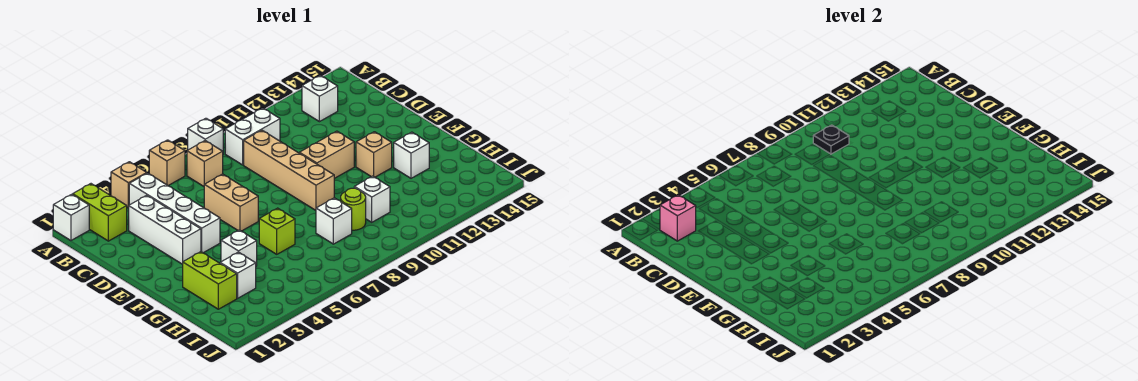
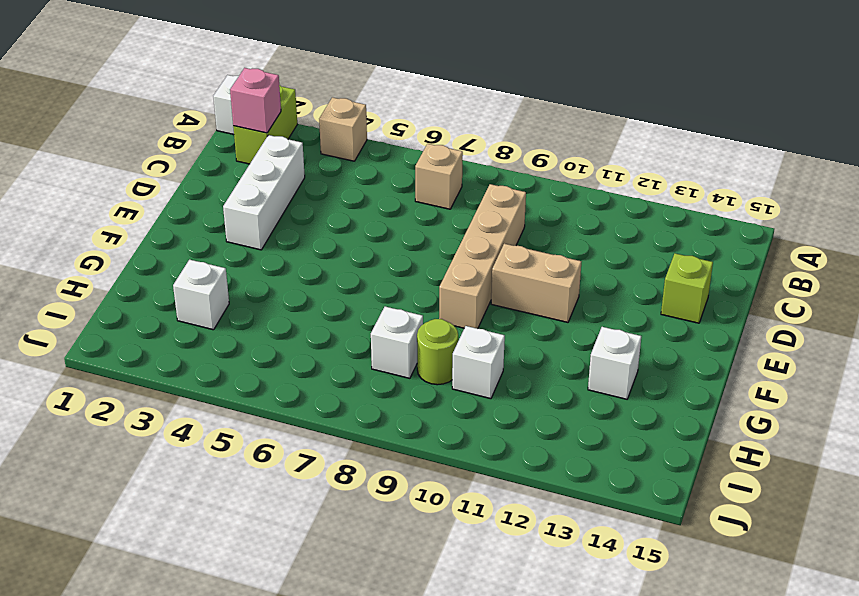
lime 1x1 brick [661,253,713,323] -> lime 1x1 brick moved to [259,208,295,254]
none -> tan 1x1 brick [149,140,185,185]
none -> white 1x1 brick [188,118,223,151]
none -> white 1x4 brick [129,173,220,253]

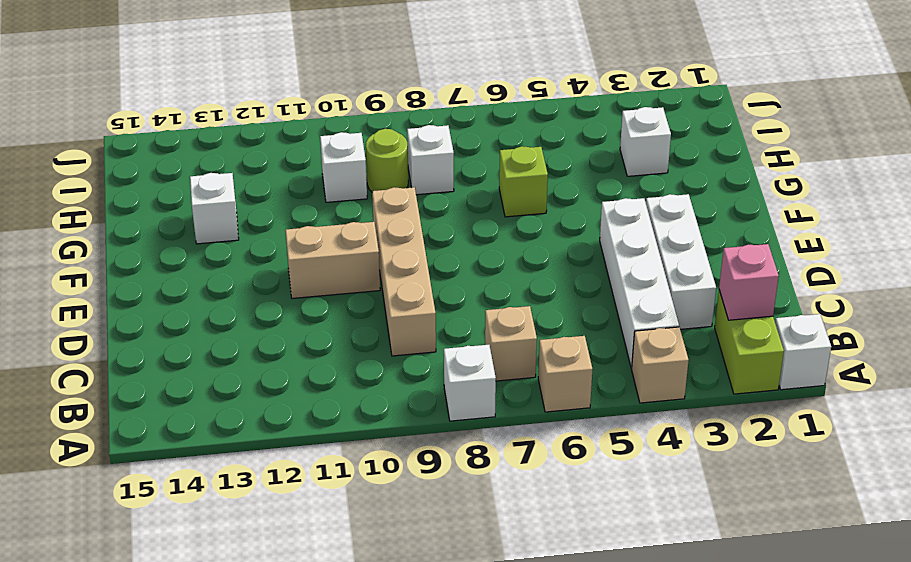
none -> white 1x2 brick [225,108,280,165]
none -> white 1x1 brick [302,75,338,122]
none -> tan 1x2 brick [204,174,258,231]

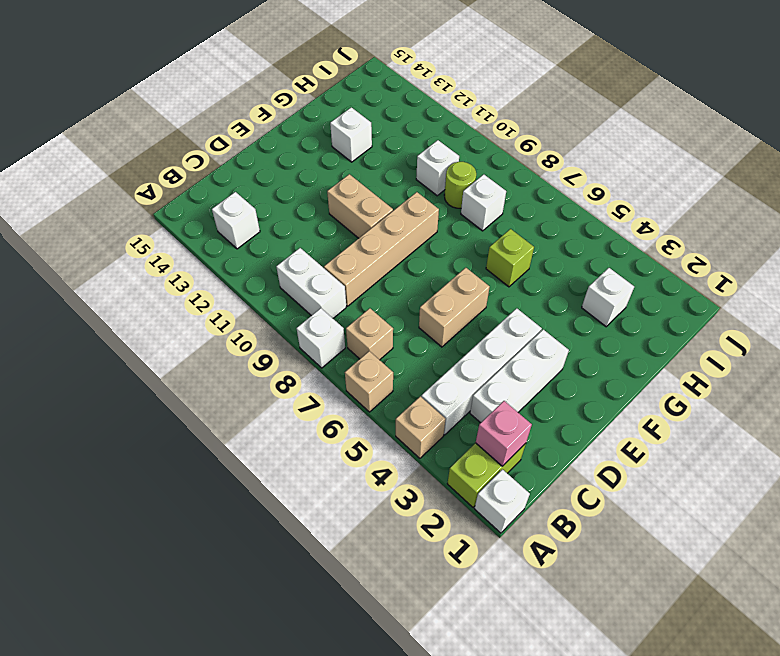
none -> tan 1x1 brick [356,132,392,177]
none -> lime 1x2 brick [183,252,237,309]
none -> white 1x1 brick [221,230,257,266]

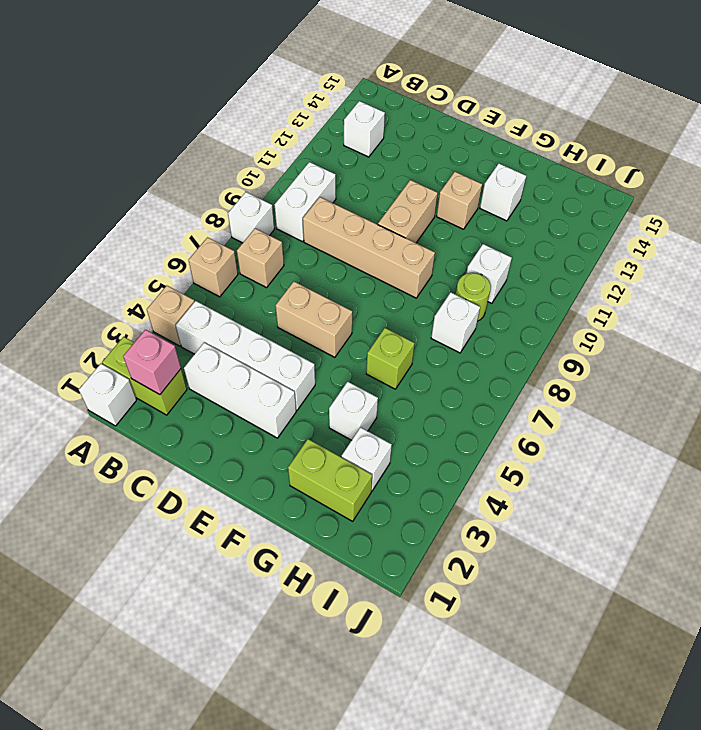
none -> black 1x1 plate [813,125,849,154]

